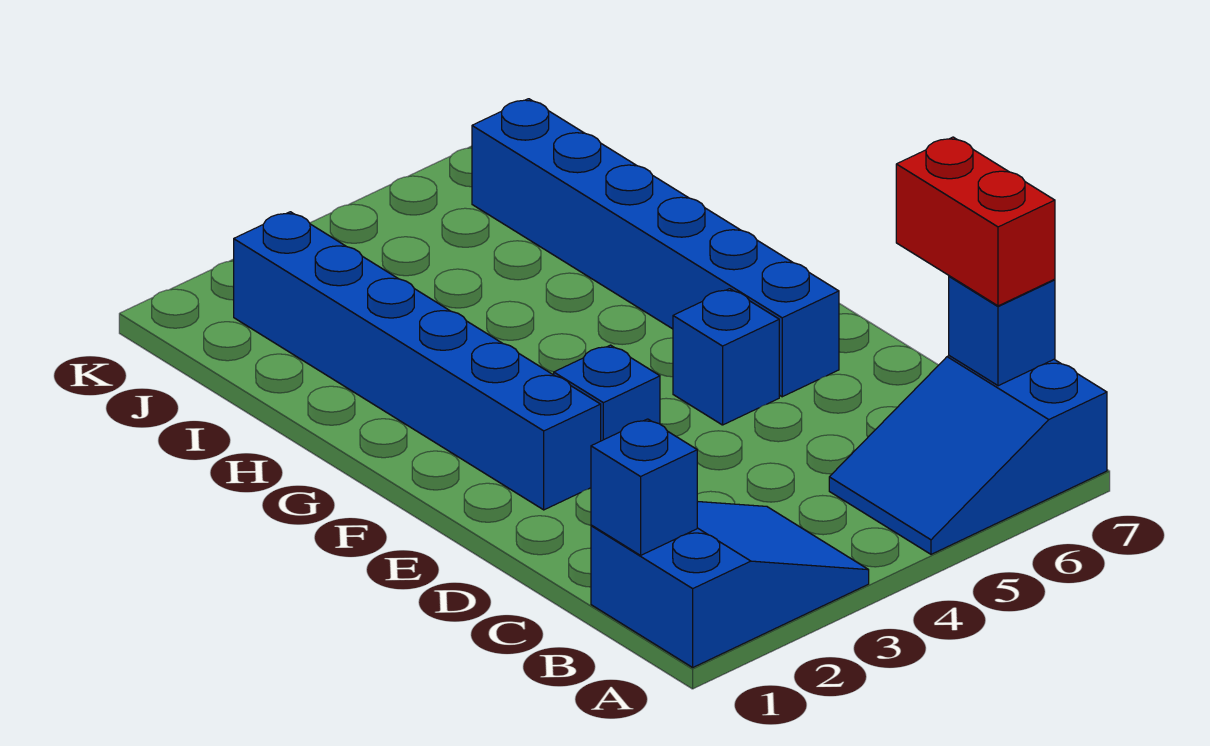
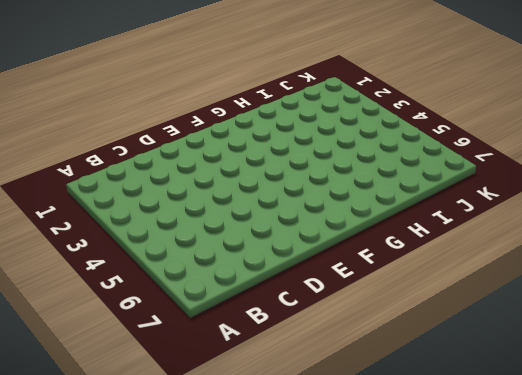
none -> blue 2x3 slope [591,501,869,667]
none -> blue 2x3 slope [829,356,1107,554]

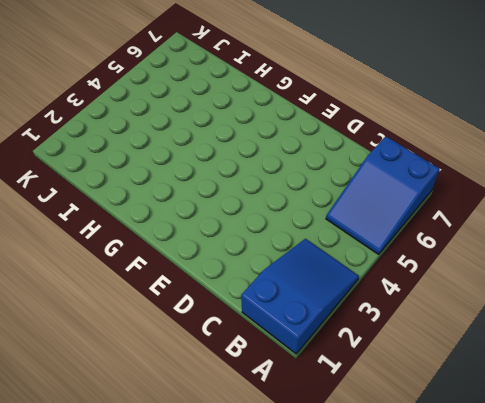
none -> blue 1x6 brick [234,212,601,510]
none -> blue 1x1 brick [554,345,660,441]

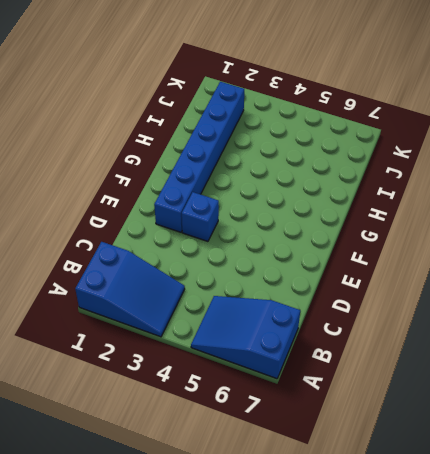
none -> blue 1x1 brick [673,289,779,425]
none -> blue 1x6 brick [472,99,839,397]

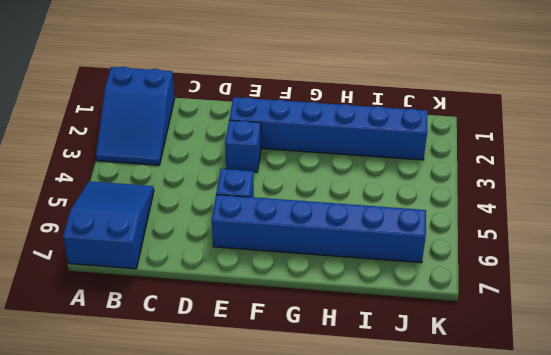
none -> blue 1x1 brick [591,419,697,555]
none -> blue 1x1 brick [949,276,1055,386]

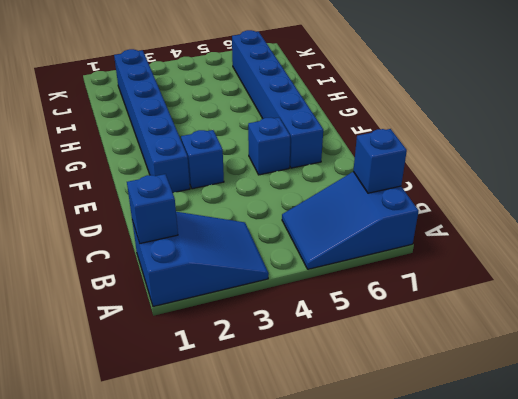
none -> red 1x2 brick [896,137,1055,306]

